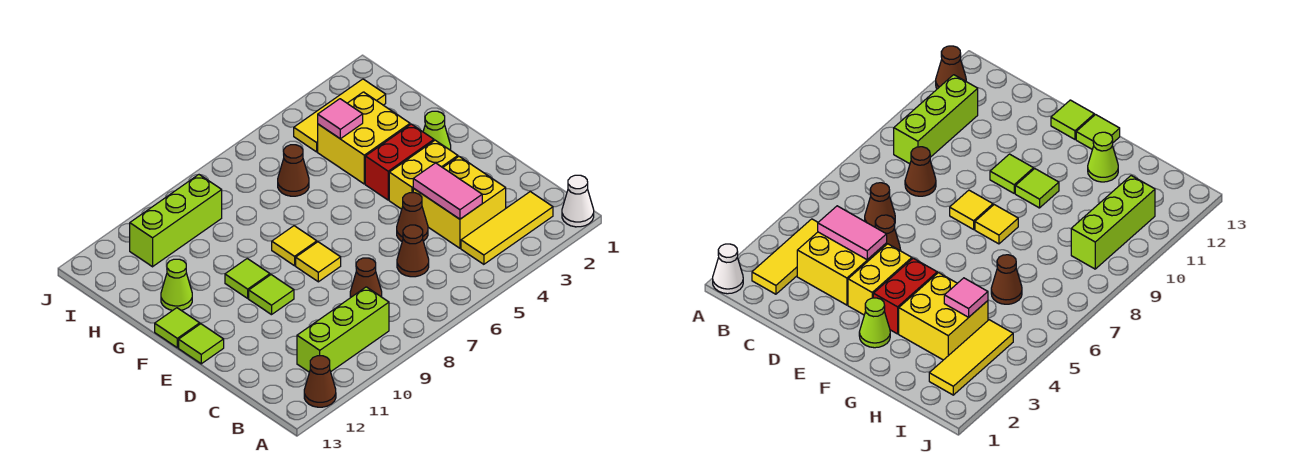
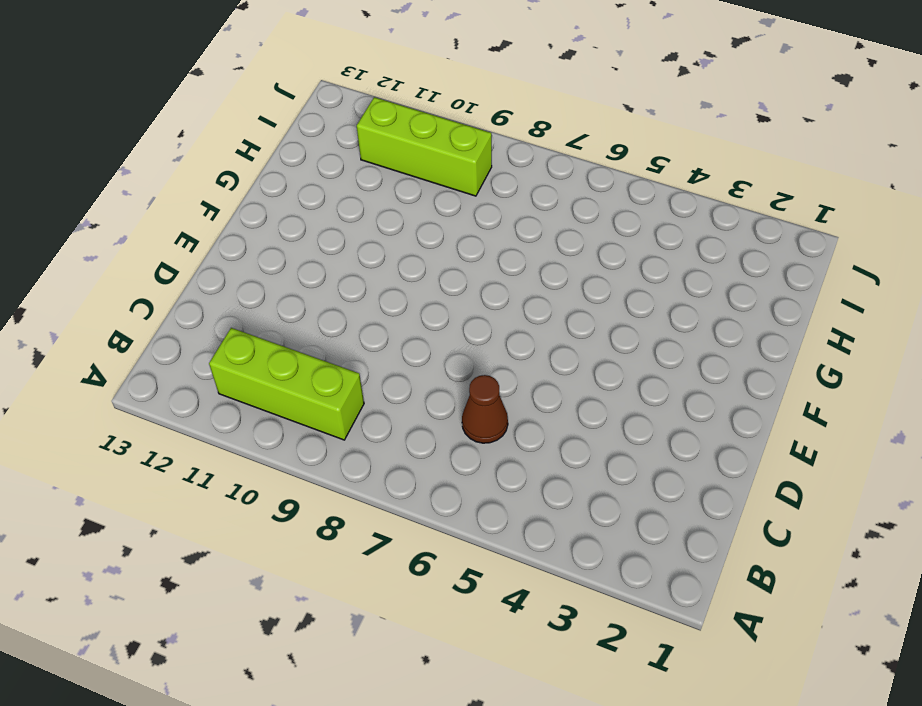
none -> white 1x1 cone [562,175,594,227]
none -> brown 1x1 cone [304,356,336,407]
none -> yellow 1x3 tile [461,192,553,264]

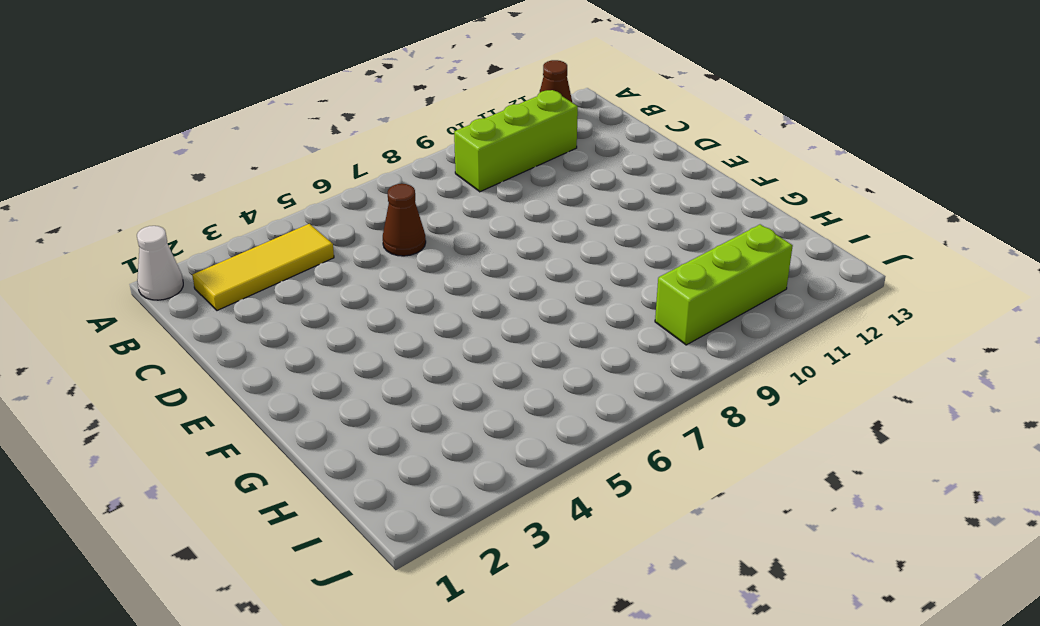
none -> yellow 2x2 brick [413,157,506,248]
none -> brown 1x1 cone [350,258,382,298]
none -> brown 1x1 cone [397,193,428,241]

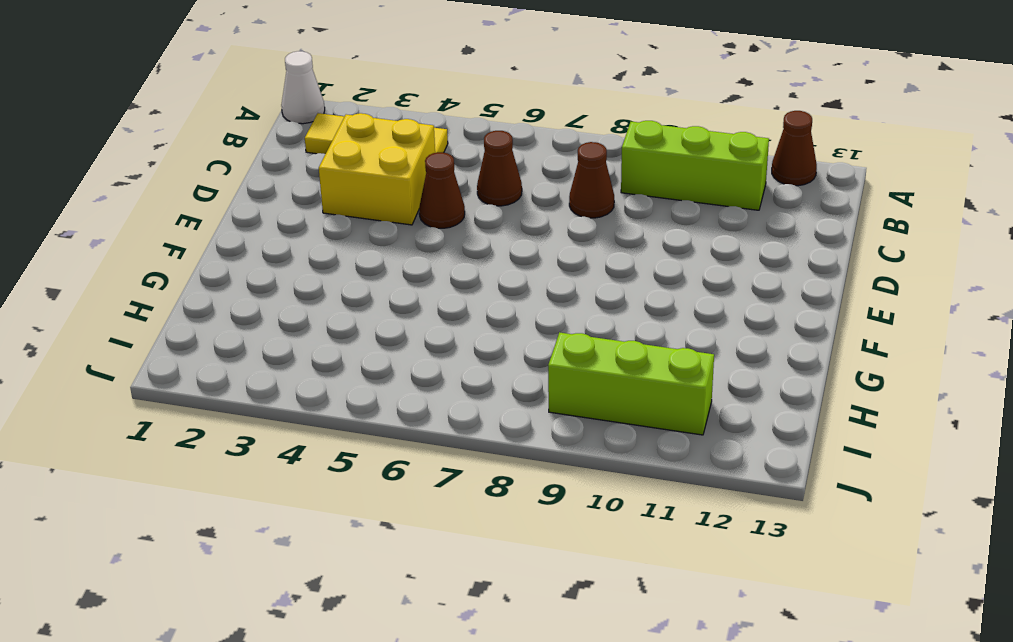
none -> yellow 1x2 brick [389,140,458,209]
none -> yellow 1x1 tile [296,242,341,282]
none -> lime 1x1 tile [249,275,294,315]

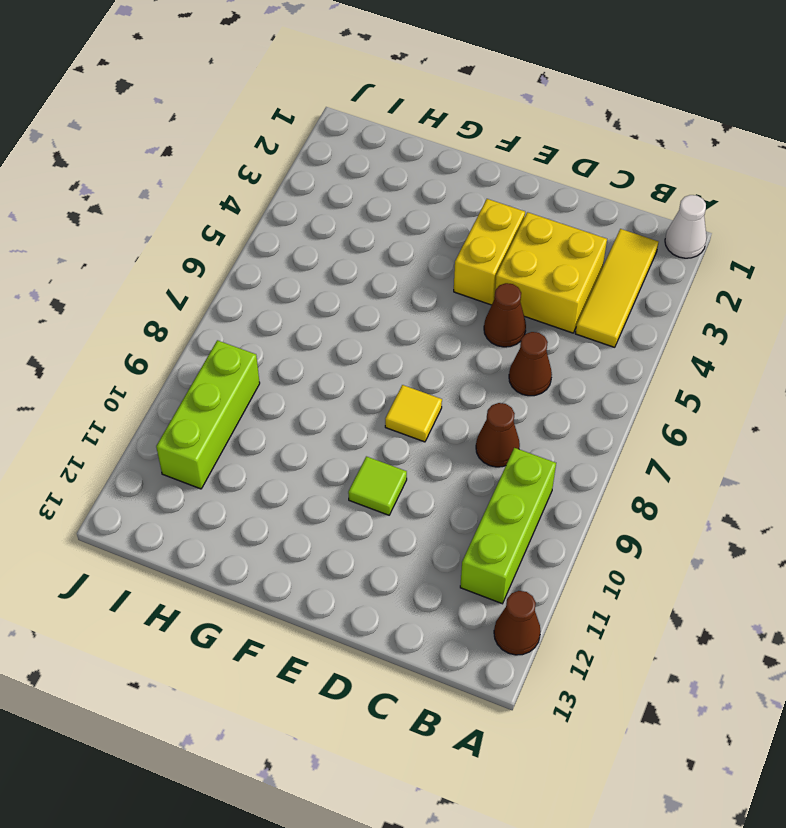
none -> lime 1x1 tile [179,324,224,364]
none -> lime 1x1 cone [423,111,451,150]
none -> red 1x2 brick [365,124,434,200]

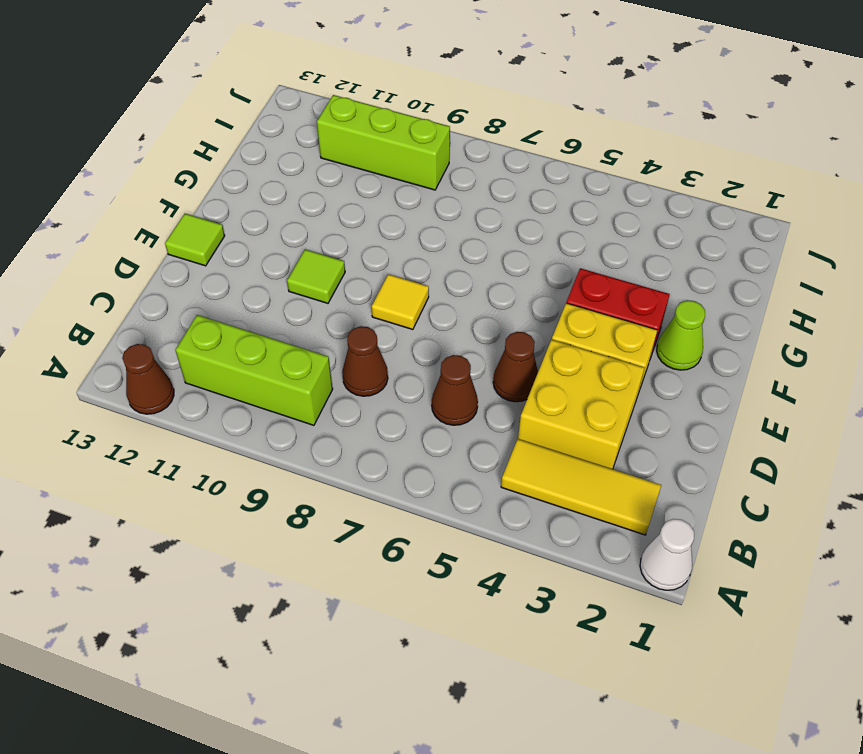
none -> yellow 1x1 tile [272,226,317,266]
none -> lime 1x1 tile [225,259,270,298]
none -> lime 1x1 tile [155,308,200,348]

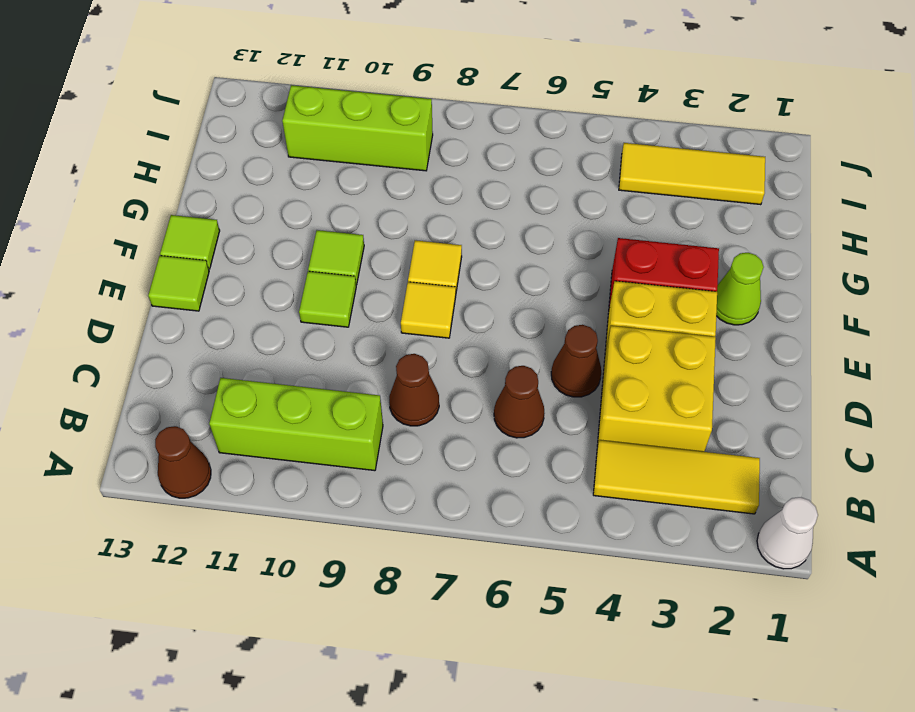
none -> yellow 2x2 brick [318,92,410,184]
none -> lime 1x1 cone [161,259,192,310]
none -> brown 1x1 cone [278,145,309,196]

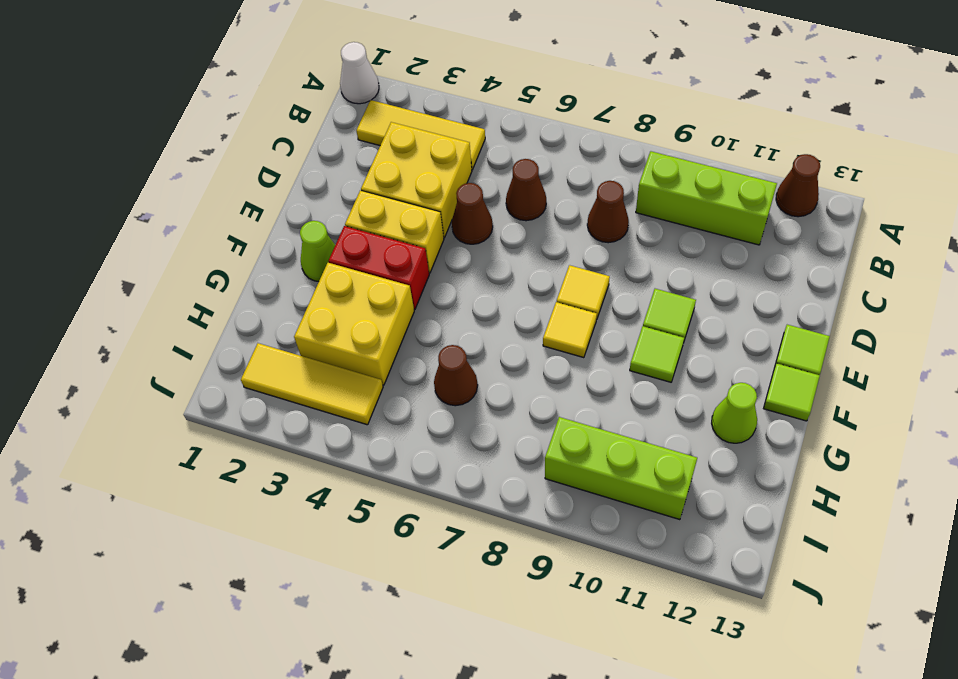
none -> pink 1x2 tile [413,163,482,219]
none -> pink 1x1 tile [318,99,363,139]

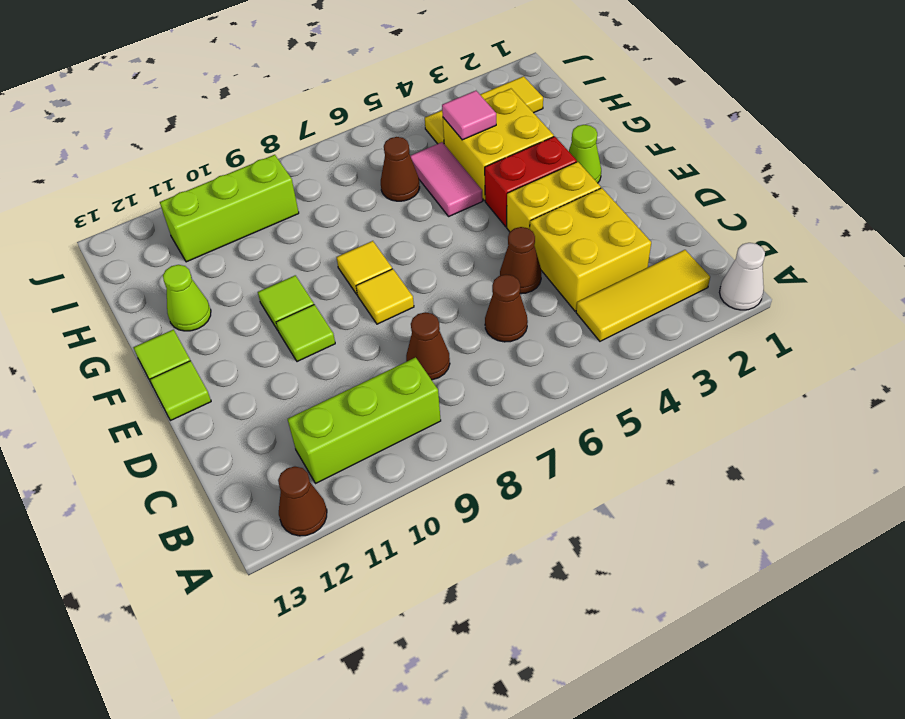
pink 1x2 tile [410,142,483,216] -> pink 1x2 tile moved to [413,163,482,219]

